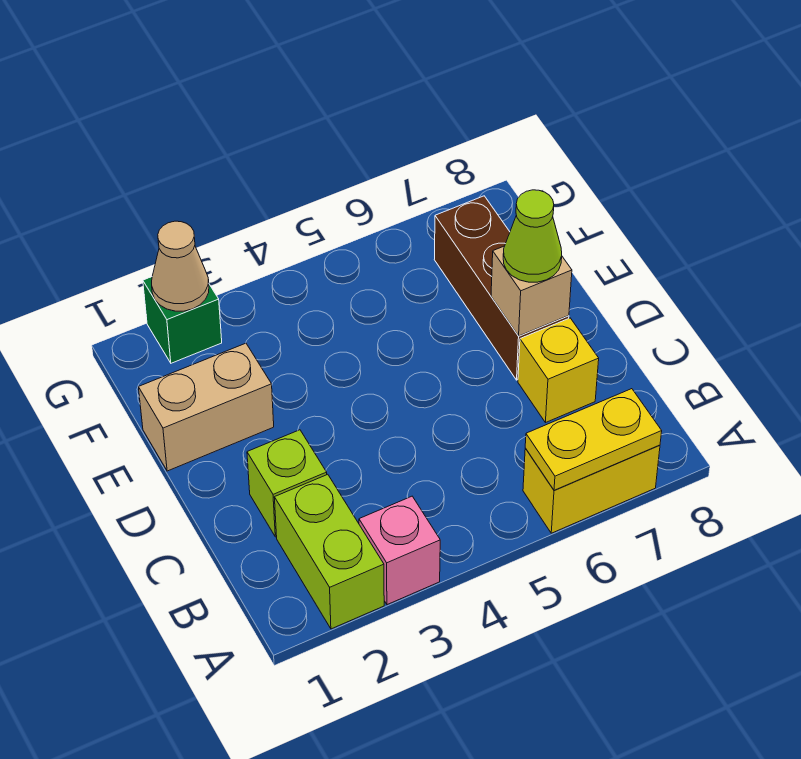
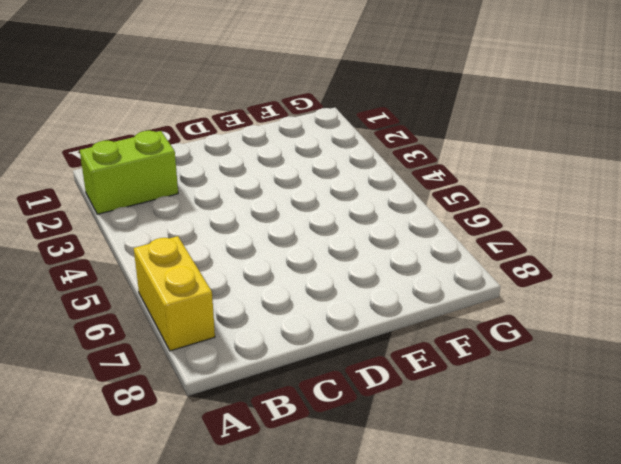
none -> pink 1x1 brick [359,496,440,605]
none -> lime 1x1 brick [247,430,327,537]
none -> yellow 1x1 brick [518,318,599,423]

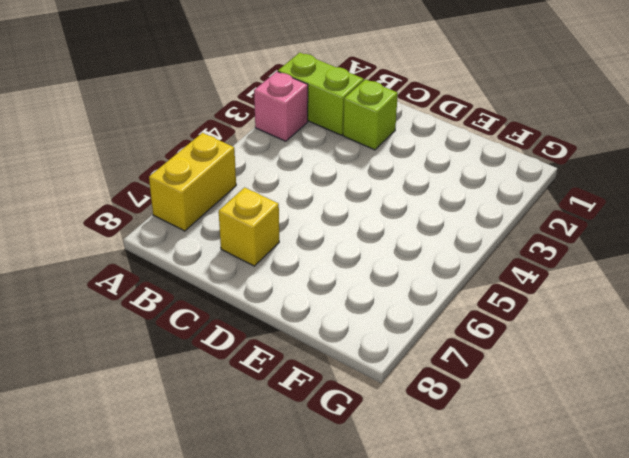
none -> brown 1x3 brick [434,196,569,380]
none -> tan 1x2 brick [138,343,274,471]
none -> green 1x1 brick [143,277,222,363]

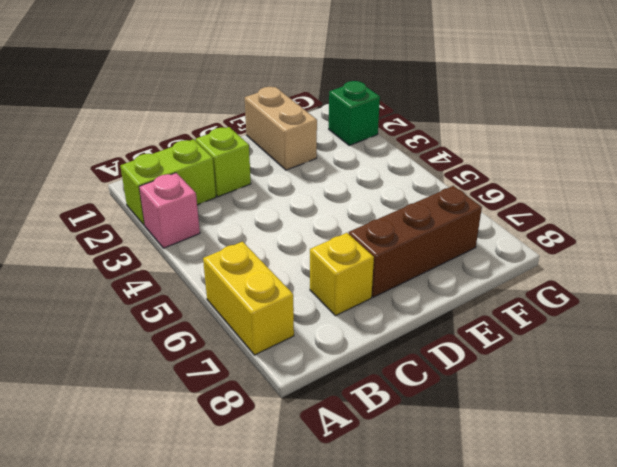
none -> yellow 1x2 plate [525,389,662,490]
none -> tan 1x1 brick [491,246,572,336]
none -> tan 1x1 cone [152,221,209,311]

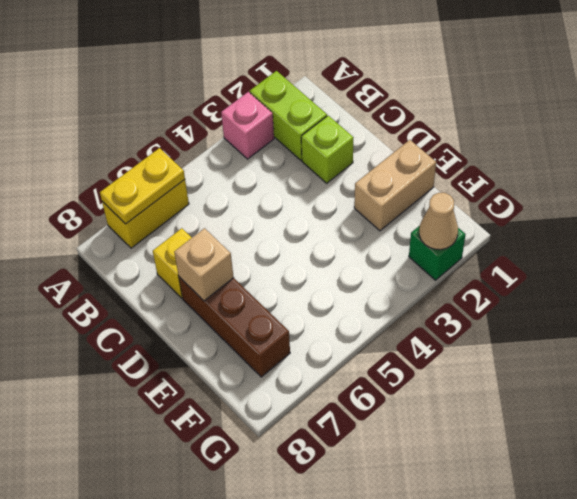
none -> lime 1x1 cone [503,190,562,282]

